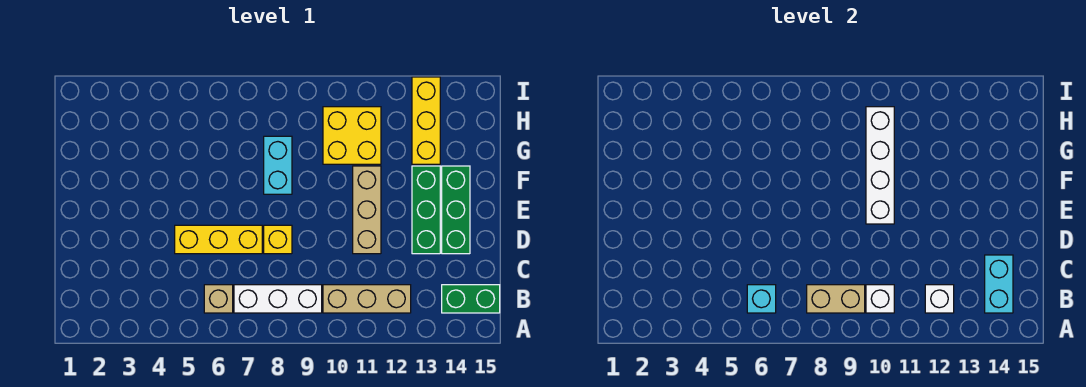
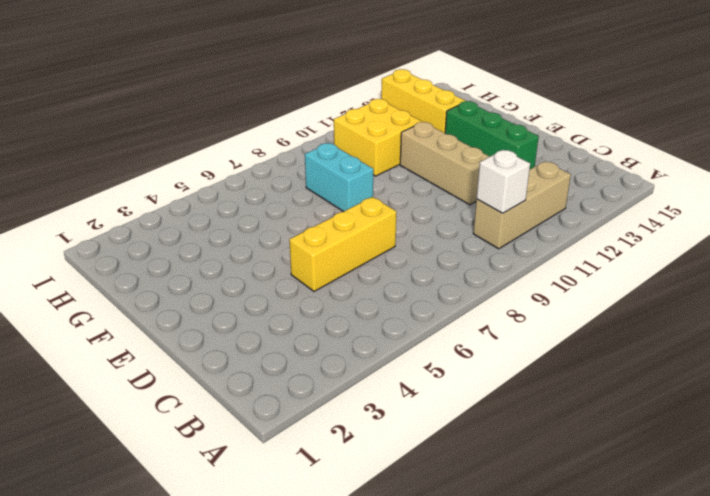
none -> tan 1x1 brick [204,285,233,313]
none -> white 1x3 brick [234,285,322,313]
none -> green 1x2 brick [442,285,500,313]

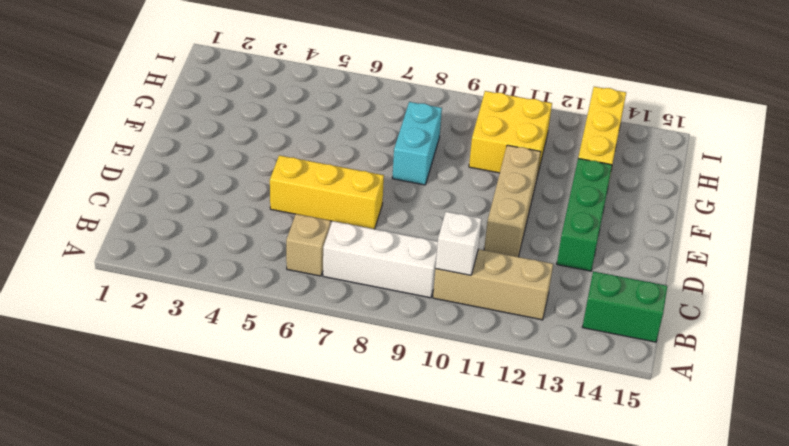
none -> yellow 1x1 brick [264,225,292,254]
none -> green 1x3 brick [442,166,470,254]
none -> cyan 1x1 brick [747,285,776,313]

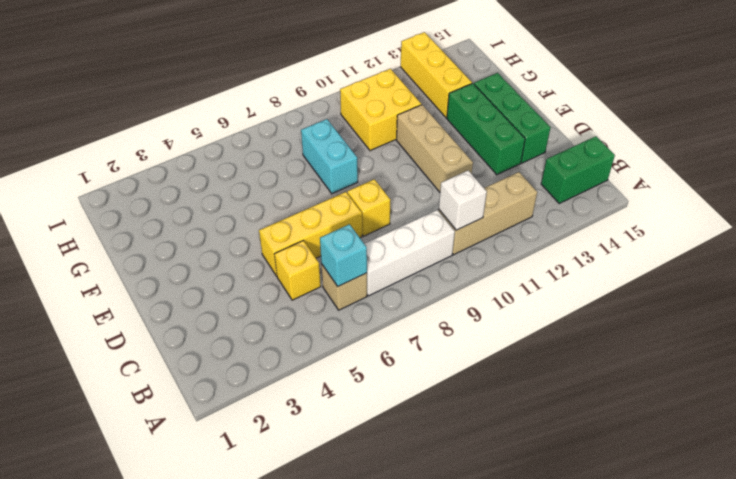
yellow 1x1 brick [274,241,321,300] -> none
none -> tan 1x2 brick [807,285,865,313]
none -> white 1x1 brick [925,285,954,313]
none -> cyan 1x2 brick [985,255,1013,313]

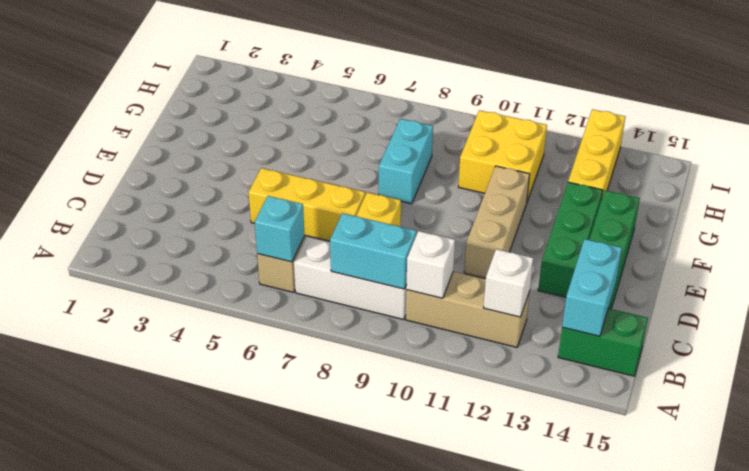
cyan 1x2 brick [330,213,417,289] -> tan 1x2 brick [807,285,865,313]
none -> white 1x4 brick [866,107,894,224]

